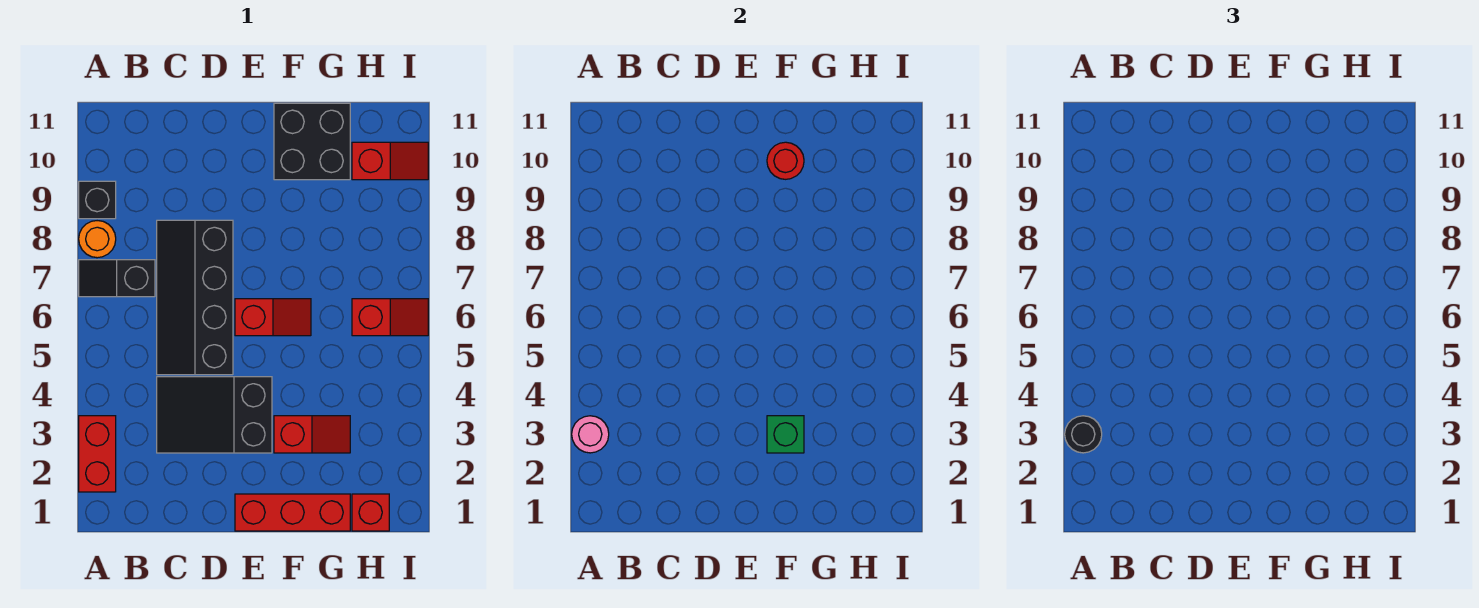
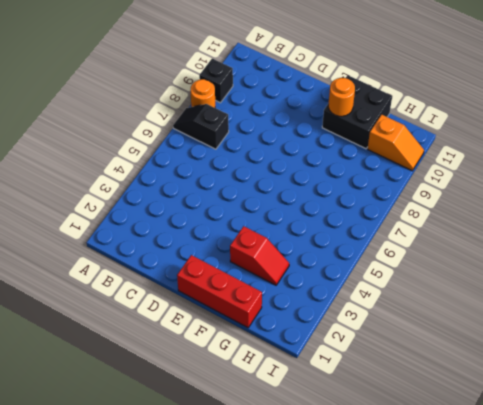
orange 1x1 round brick [328,78,355,116] -> red 1x1 round brick [767,142,804,179]
orange 1x2 slope [368,115,424,171] -> red 1x2 slope [352,142,428,180]
none -> red 1x2 brick [79,416,116,492]
none -> black 2x3 slope [157,377,272,453]
none -> black 2x4 slope [157,220,233,375]

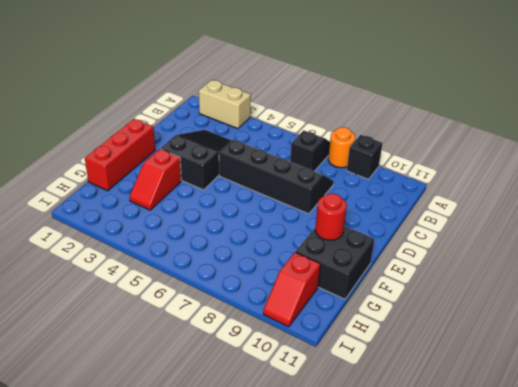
tan 1x2 brick [199,80,251,129] -> red 1x2 brick [79,416,116,492]
none -> red 1x2 slope [235,299,311,336]
none -> red 1x1 brick [352,494,389,531]
none -> red 1x2 slope [352,299,428,336]

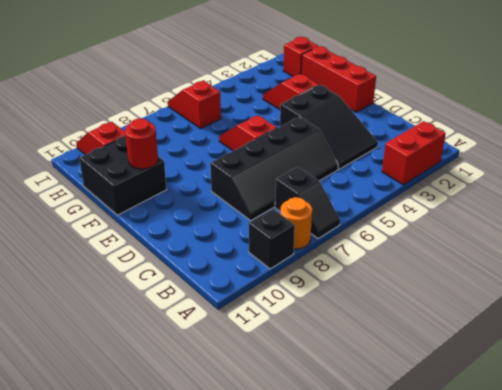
none -> pink 1x1 round brick [572,416,609,453]
none -> green 1x1 brick [767,416,804,453]
none -> black 1x1 round brick [1065,416,1102,453]

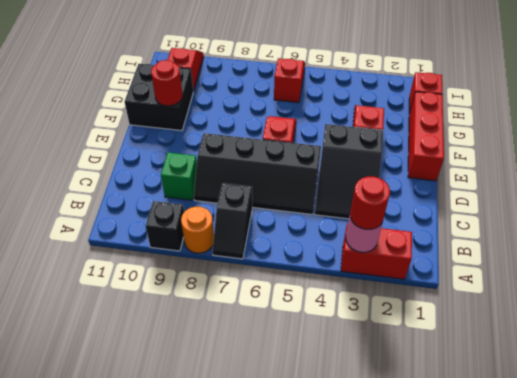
red 1x1 round brick [350,177,390,229] -> black 1x1 round brick [1065,416,1102,453]
green 1x1 brick [161,152,197,200] -> green 1x1 brick moved to [767,416,804,453]

